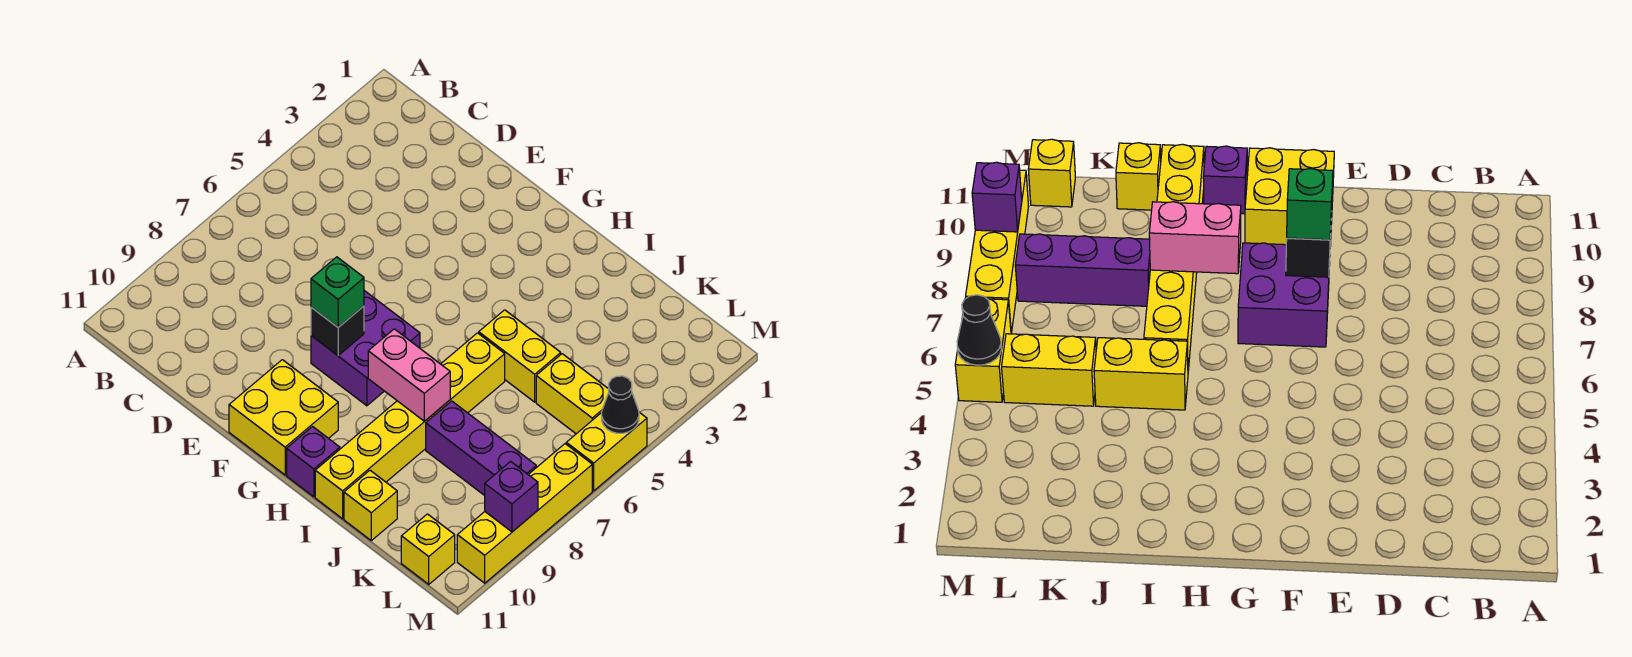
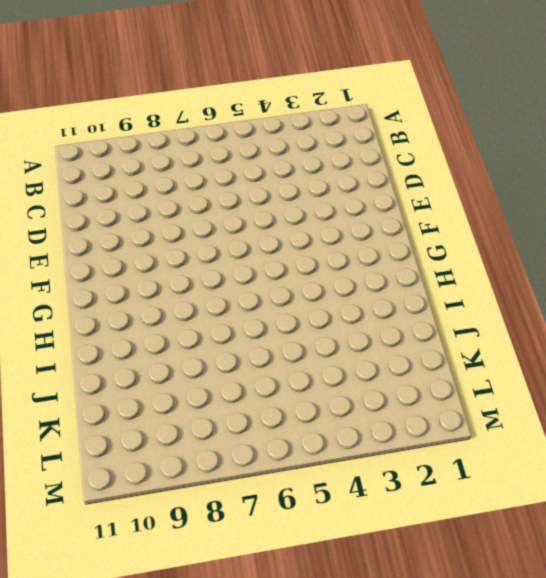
none -> purple 2x2 brick [311,291,420,406]
none -> yellow 2x2 brick [229,360,338,475]
none -> purple 1x1 brick [287,427,340,497]

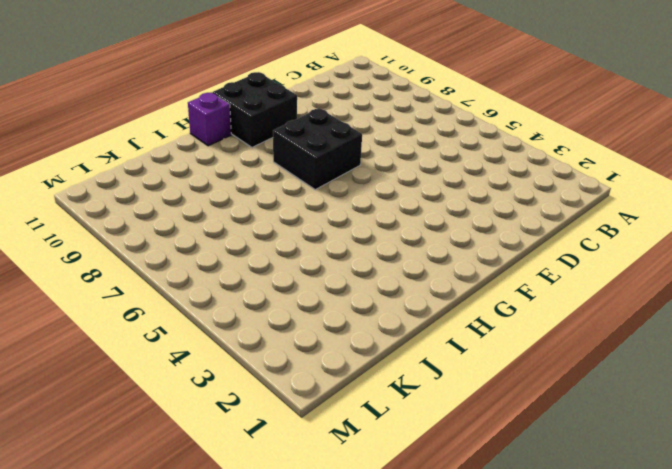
black 2x2 brick [273,108,362,190] -> purple 2x2 brick [311,291,420,406]
black 2x2 brick [213,72,297,147] -> yellow 2x2 brick [229,360,338,475]
none -> yellow 1x2 brick [479,310,561,402]
none -> yellow 1x6 brick [315,333,505,519]
none -> purple 1x3 brick [426,401,536,496]

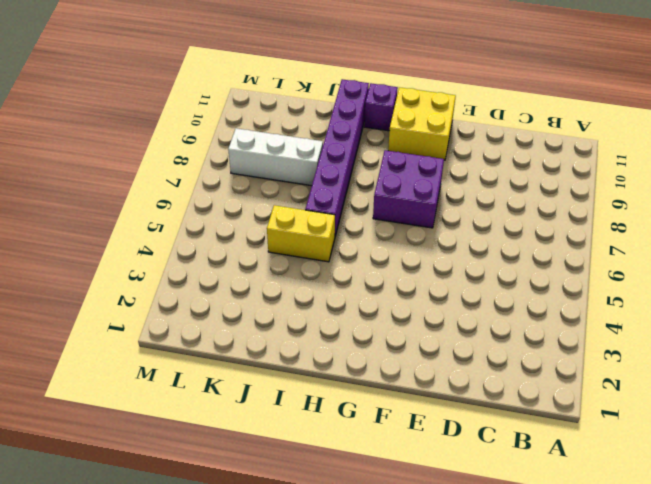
purple 1x6 brick [305,79,369,236] -> yellow 1x6 brick [315,333,505,519]
white 1x3 brick [228,128,323,186] -> purple 1x3 brick [426,401,536,496]
none -> yellow 1x1 brick [344,470,397,540]
none -> yellow 1x2 brick [536,354,609,434]
none -> yellow 1x1 brick [401,514,455,584]

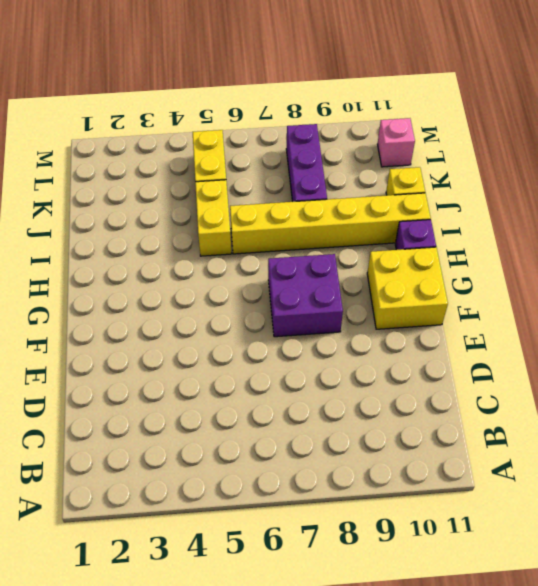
pink 1x1 brick [378,118,415,167] -> yellow 1x1 brick [401,514,455,584]
none -> yellow 1x2 brick [566,412,647,491]
none -> yellow 1x4 brick [457,444,592,583]
none -> black 1x1 brick [311,306,364,355]

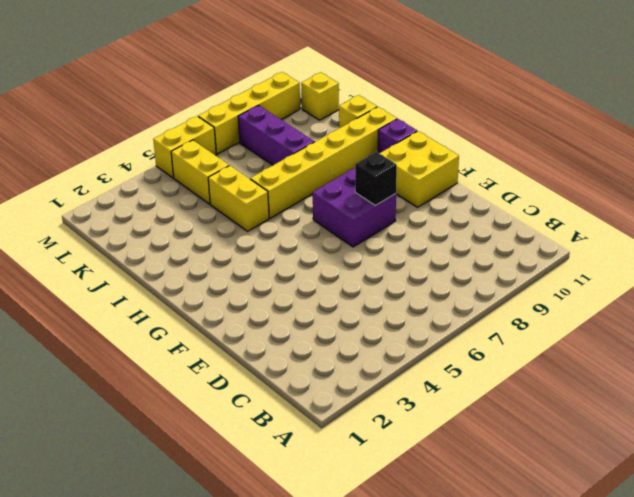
none -> pink 1x2 brick [368,329,450,421]
none -> black 1x1 cone [602,376,639,433]
none -> purple 1x1 brick [485,461,538,532]

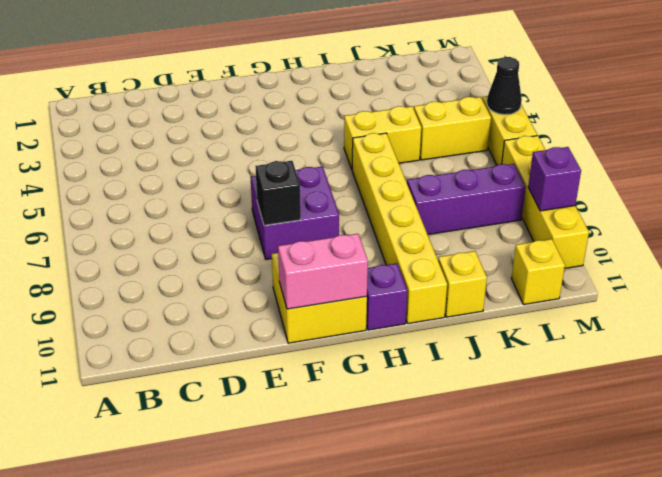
pink 1x2 brick [278,234,368,309] -> pink 1x2 brick moved to [368,329,450,421]
none -> green 1x1 brick [311,257,364,327]

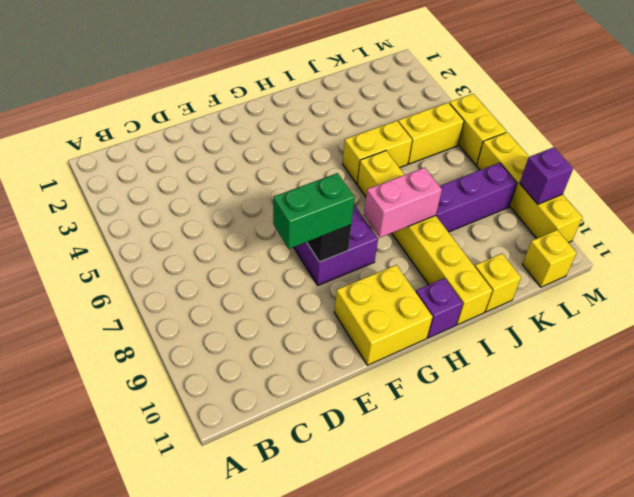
green 1x2 brick [273,173,355,249] -> green 1x1 brick [311,257,364,327]
none -> black 1x1 cone [602,376,639,433]

